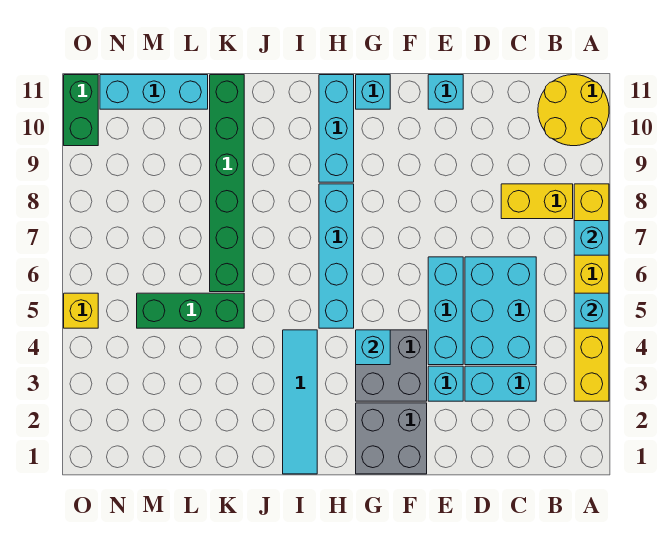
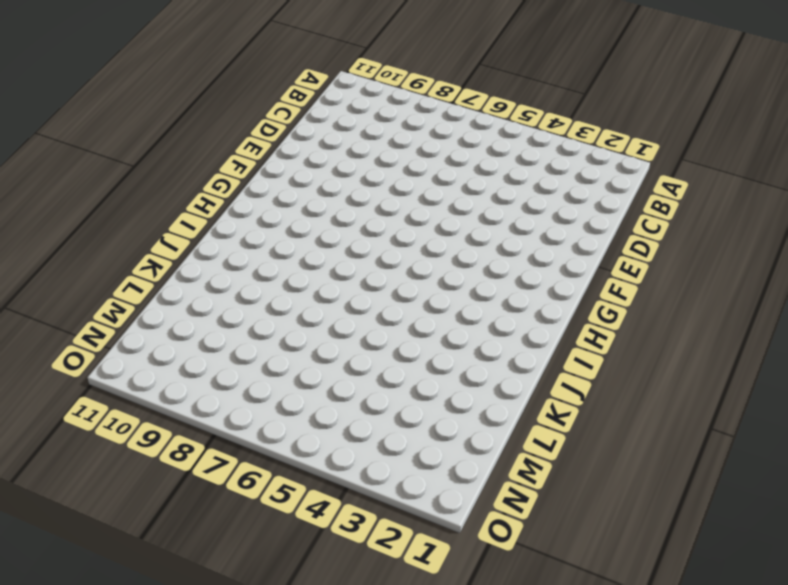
none -> yellow 1x6 brick [574,184,609,401]
none -> yellow 2x2 round brick [538,75,609,146]
none -> yellow 1x2 brick [501,184,573,219]

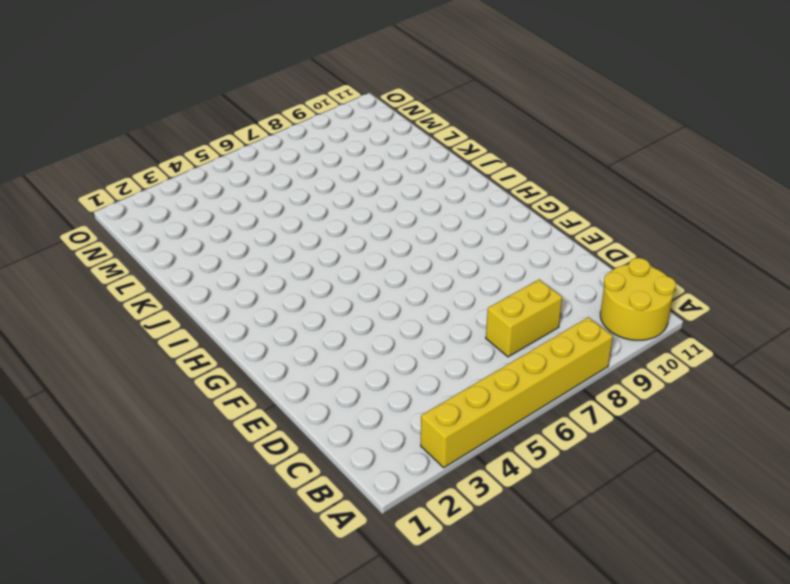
yellow 1x2 brick [486,279,562,357] -> yellow 1x2 brick turned to [501,184,573,219]
none -> cyan 1x2 brick [465,366,536,401]
none -> cyan 2x3 brick [465,257,536,365]
none -> cyan 1x1 brick [428,366,463,401]

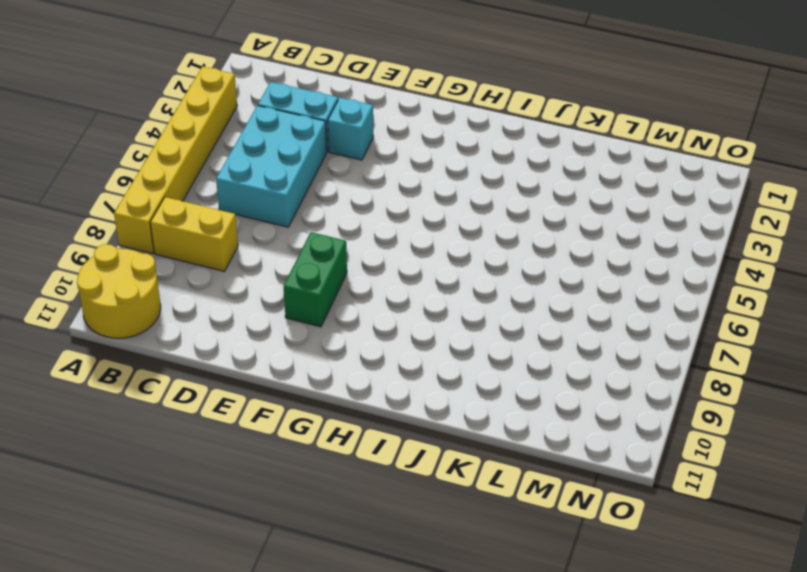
green 1x2 brick [284,232,347,327] -> green 1x2 brick moved to [64,75,98,146]
none -> cyan 1x3 brick [428,257,463,365]
none -> cyan 1x1 brick [428,75,463,109]
none -> grey 2x2 brick [356,403,427,474]

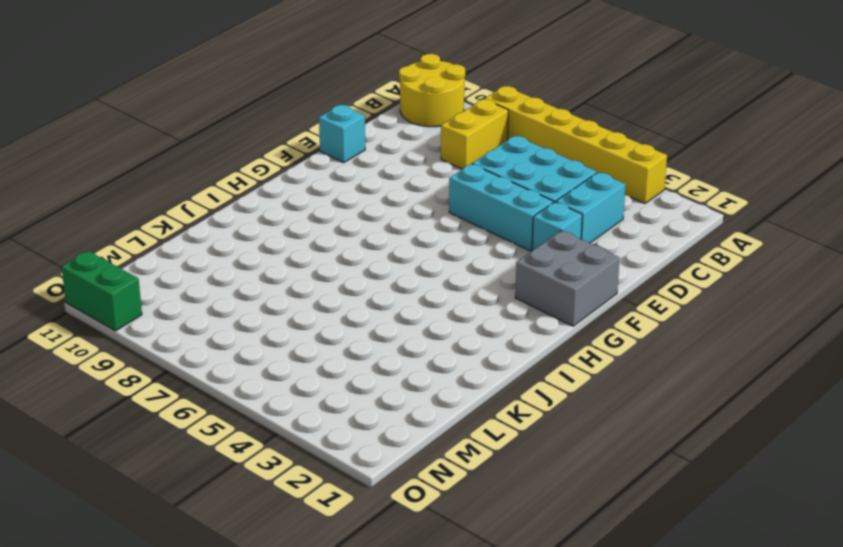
none -> grey 2x2 brick [356,330,427,401]
none -> cyan 1x1 brick [356,75,390,109]
none -> cyan 1x4 brick [319,184,354,328]

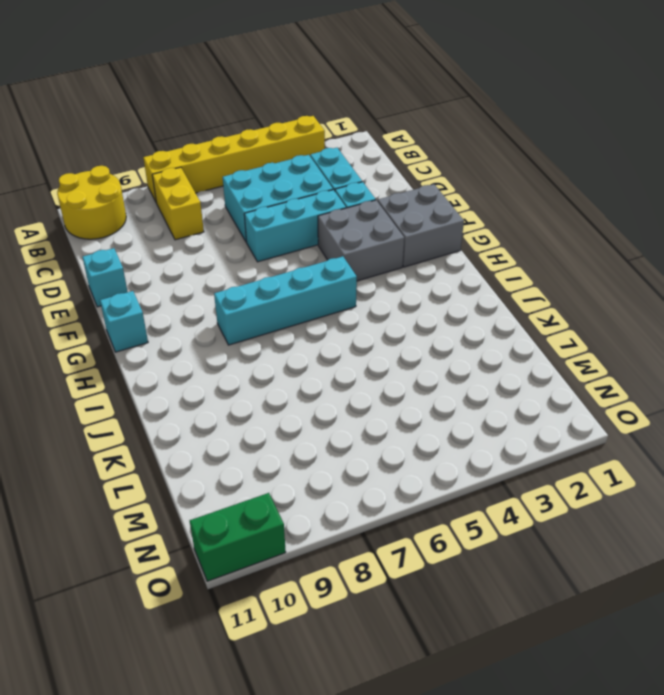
none -> cyan 1x3 brick [319,75,354,182]
none -> cyan 1x4 tile [283,330,317,474]
none -> green 1x3 brick [137,293,244,328]

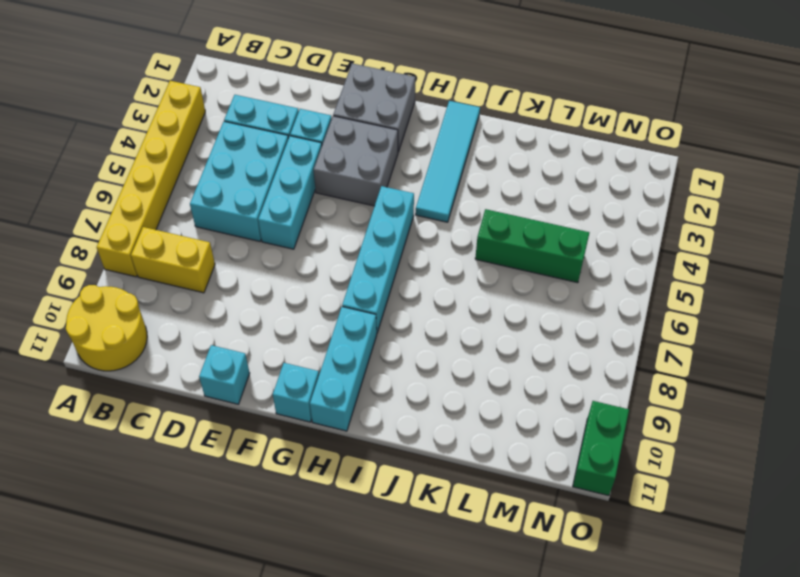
none -> green 1x6 brick [210,75,244,292]
none -> cyan 1x3 brick [100,75,208,109]
none -> yellow 1x1 brick [64,293,98,328]

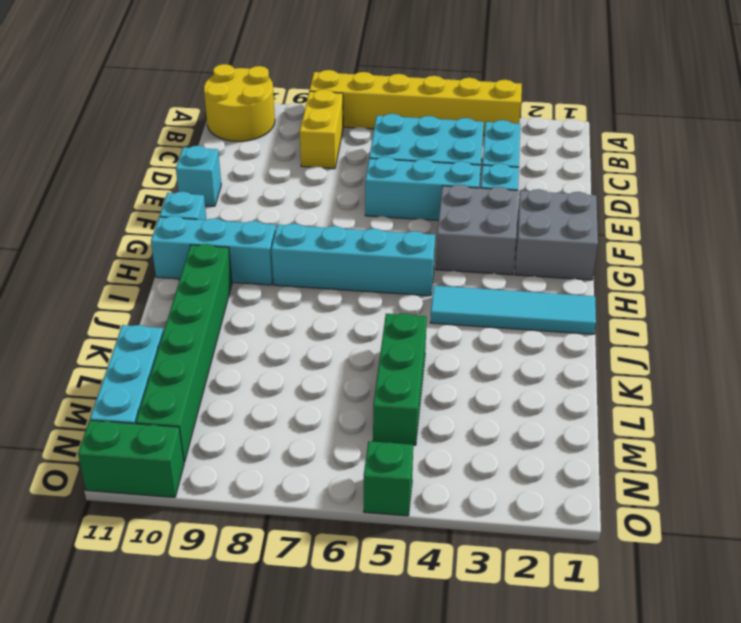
green 1x6 brick [136,244,232,462] -> green 1x6 brick turned to [210,75,244,292]
green 1x1 brick [364,441,413,516] -> yellow 1x1 brick [64,293,98,328]
none -> cyan 1x1 brick [574,293,609,328]
none -> cyan 1x1 brick [574,221,609,255]
none -> cyan 1x1 brick [356,330,390,365]

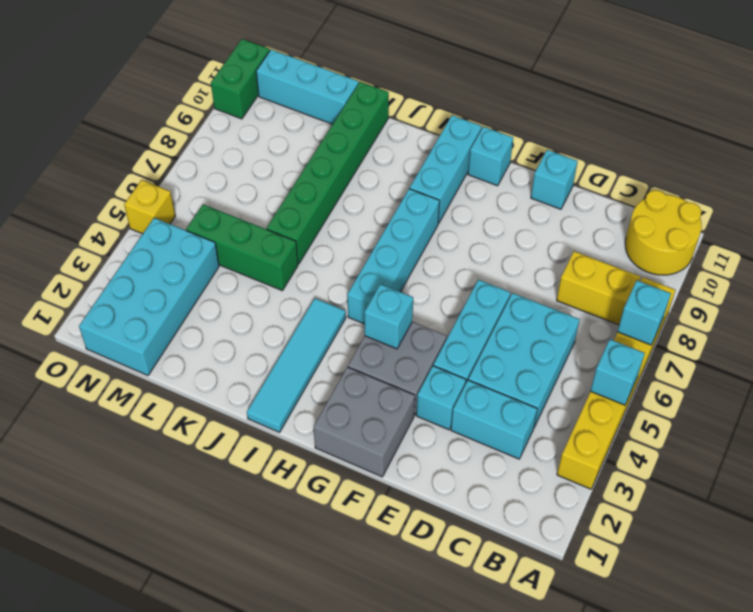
cyan 2x4 brick [79,218,219,375] -> none

